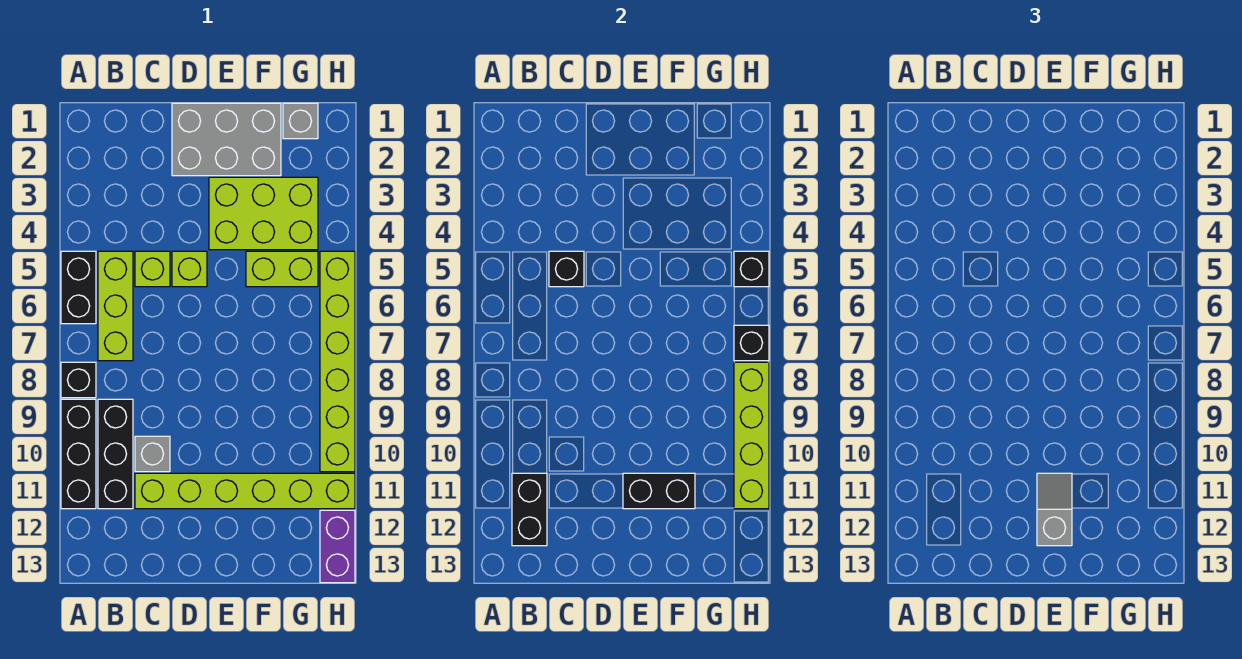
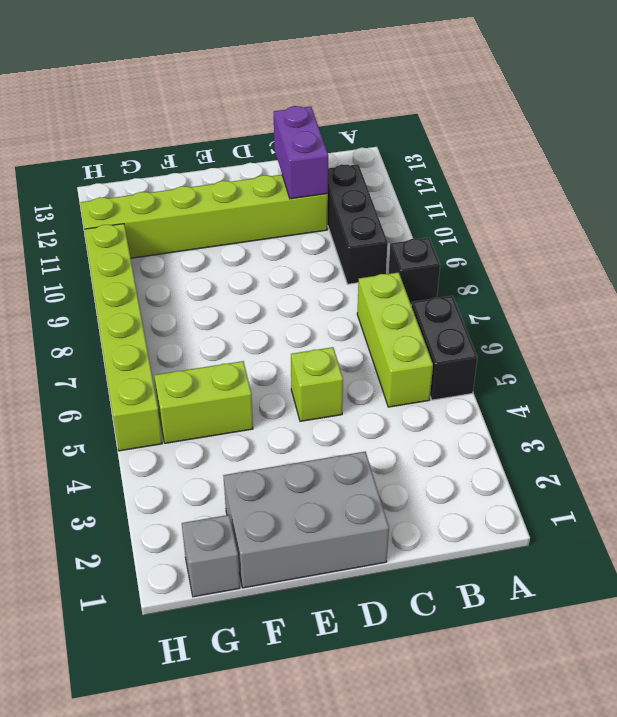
purple 1x2 brick [274,106,328,199] -> purple 1x2 brick moved to [320,510,355,583]
none -> black 1x3 brick [61,399,96,509]
none -> lime 1x1 brick [135,251,170,287]
none -> grey 1x1 brick [135,436,170,472]

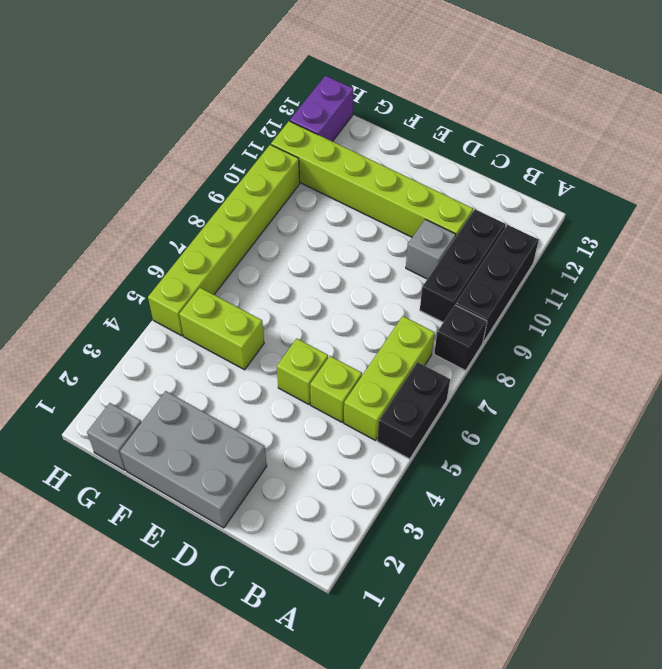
none -> lime 2x3 brick [209,177,318,250]
none -> black 1x2 brick [512,473,547,546]
none -> black 1x1 brick [549,251,584,287]

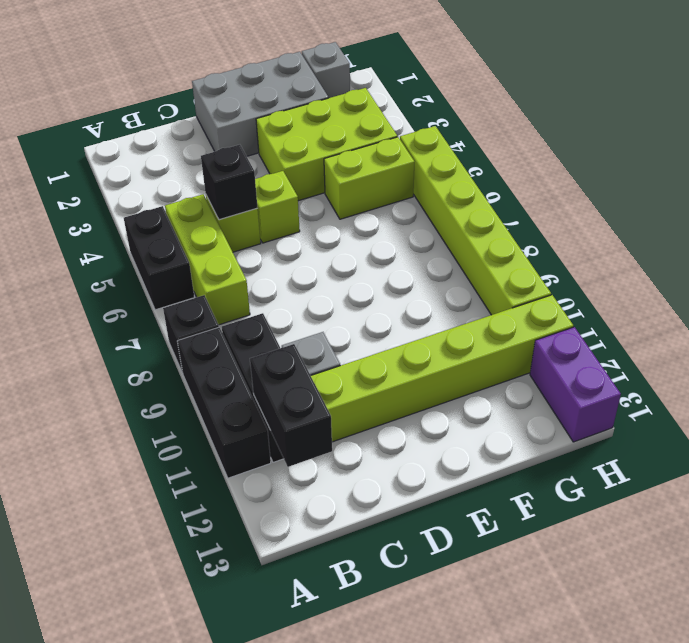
none -> black 1x2 brick [623,473,695,509]
none -> black 1x1 brick [734,251,769,287]
none -> black 1x1 brick [734,325,769,361]

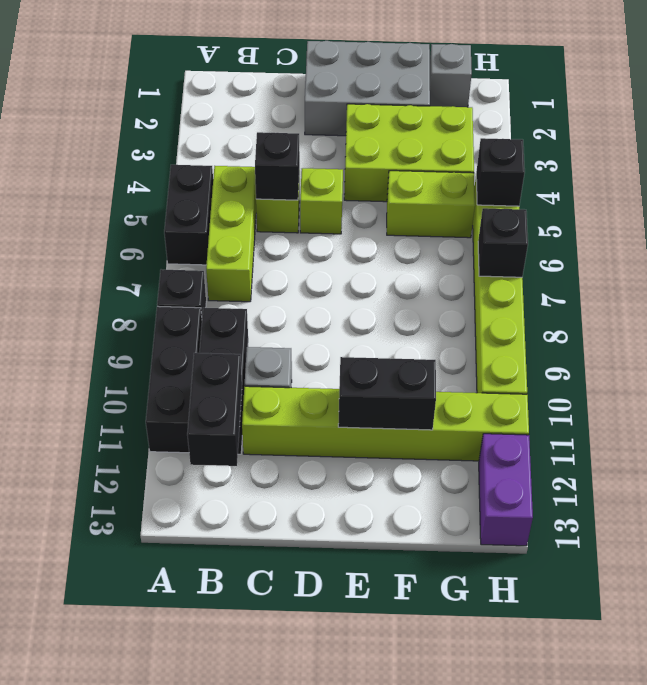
none -> lime 1x4 brick [734,362,769,509]
none -> grey 1x2 slope [1037,473,1072,546]

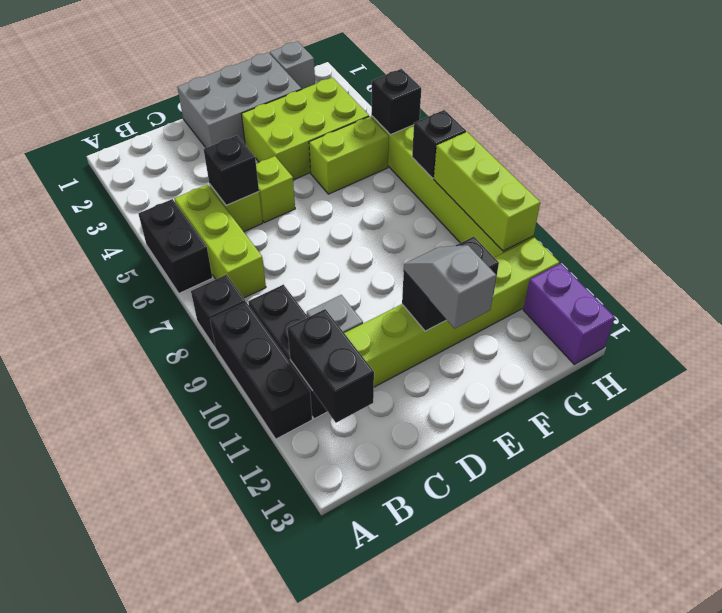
lime 1x3 brick [434,132,540,251] -> lime 1x4 brick [734,362,769,509]

